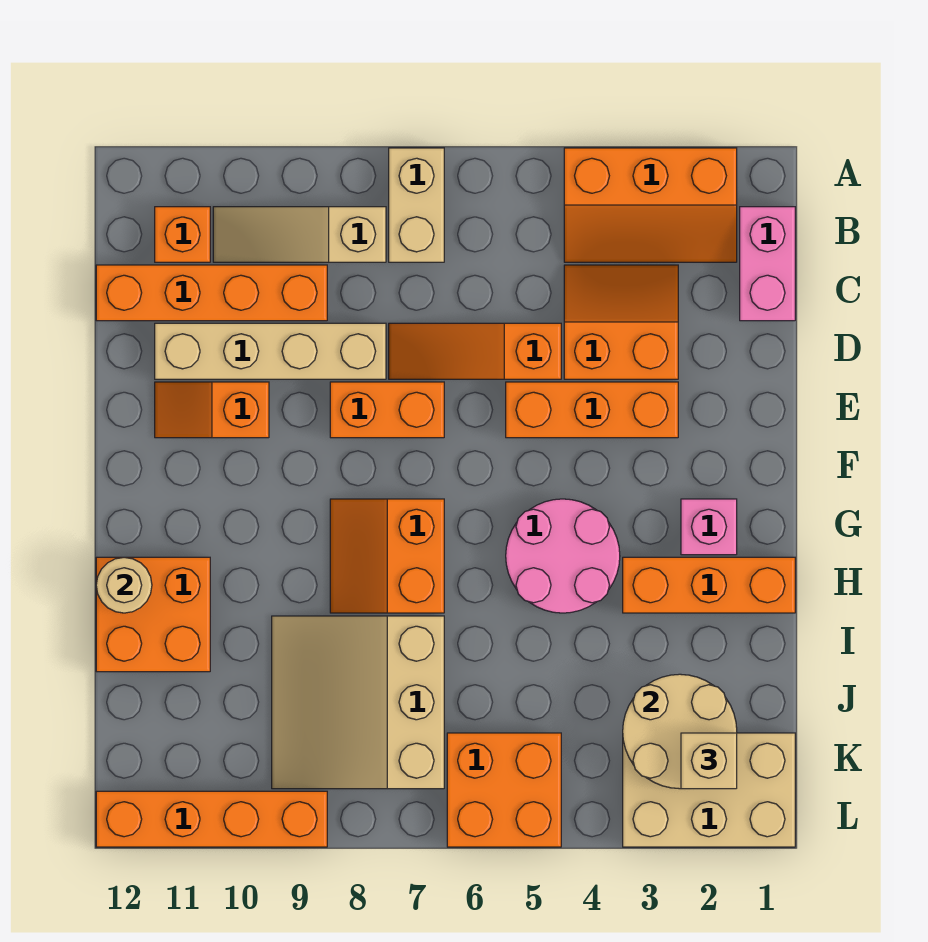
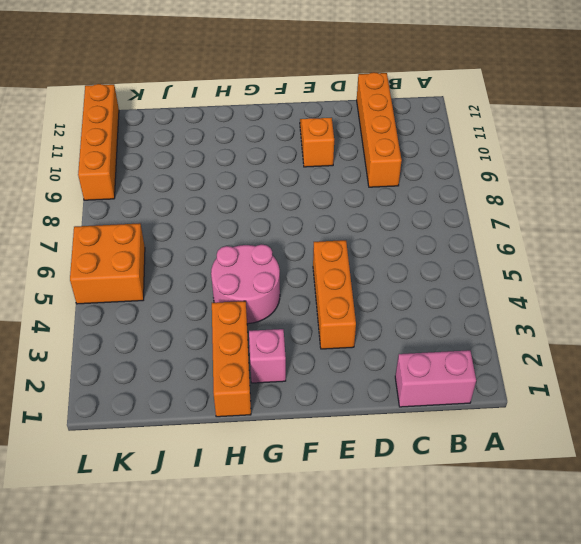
none -> orange 2x3 slope [564,148,737,262]
none -> tan 1x2 brick [389,148,444,262]
none -> tan 1x3 slope [213,207,386,262]

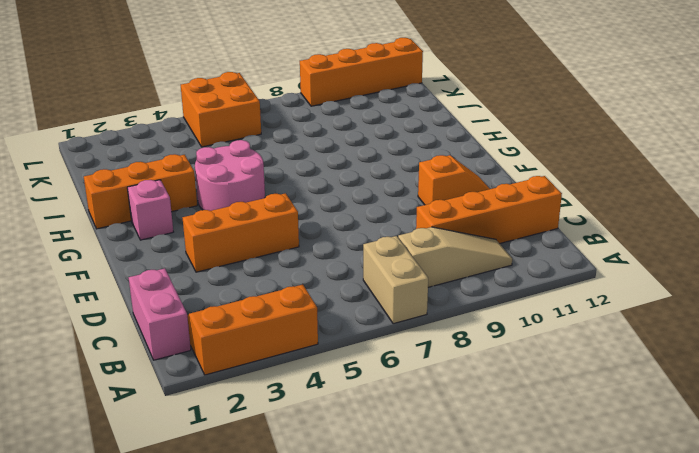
none -> orange 1x1 brick [155,207,210,262]
none -> orange 2x2 slope [564,265,678,379]
none -> orange 1x3 slope [389,323,561,379]

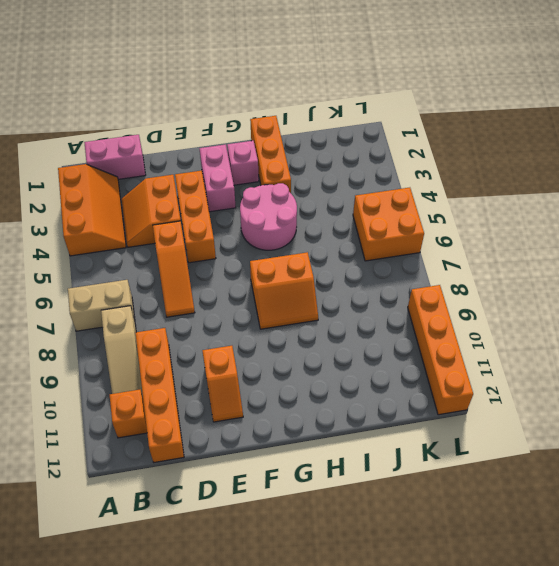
pink 1x2 brick [199,145,236,212] -> none
none -> tan 1x4 brick [155,323,386,379]
none -> orange 1x2 brick [330,382,444,438]
none -> orange 2x2 brick [96,557,210,672]

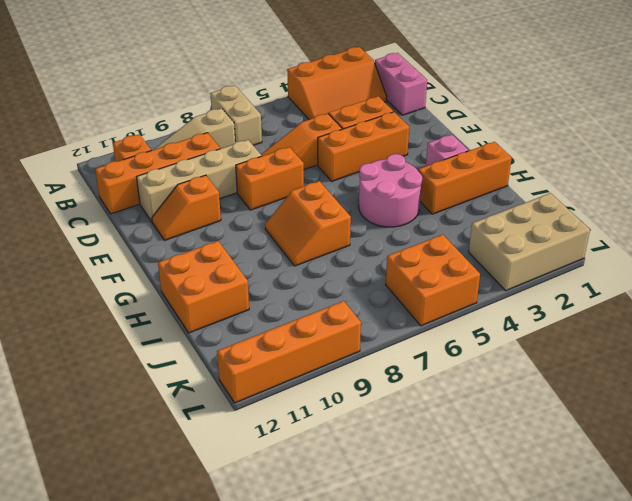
none -> tan 3x3 slope [272,616,444,789]
none -> tan 1x1 round brick [96,557,152,613]
none -> tan 2x2 round brick [623,674,737,789]

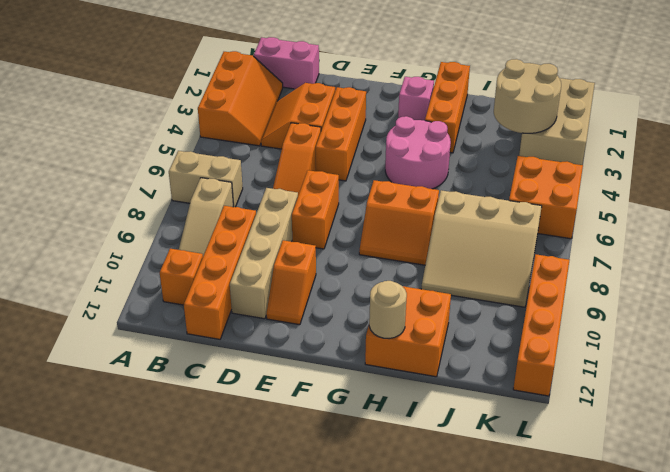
none -> tan 1x1 brick [681,733,737,789]

